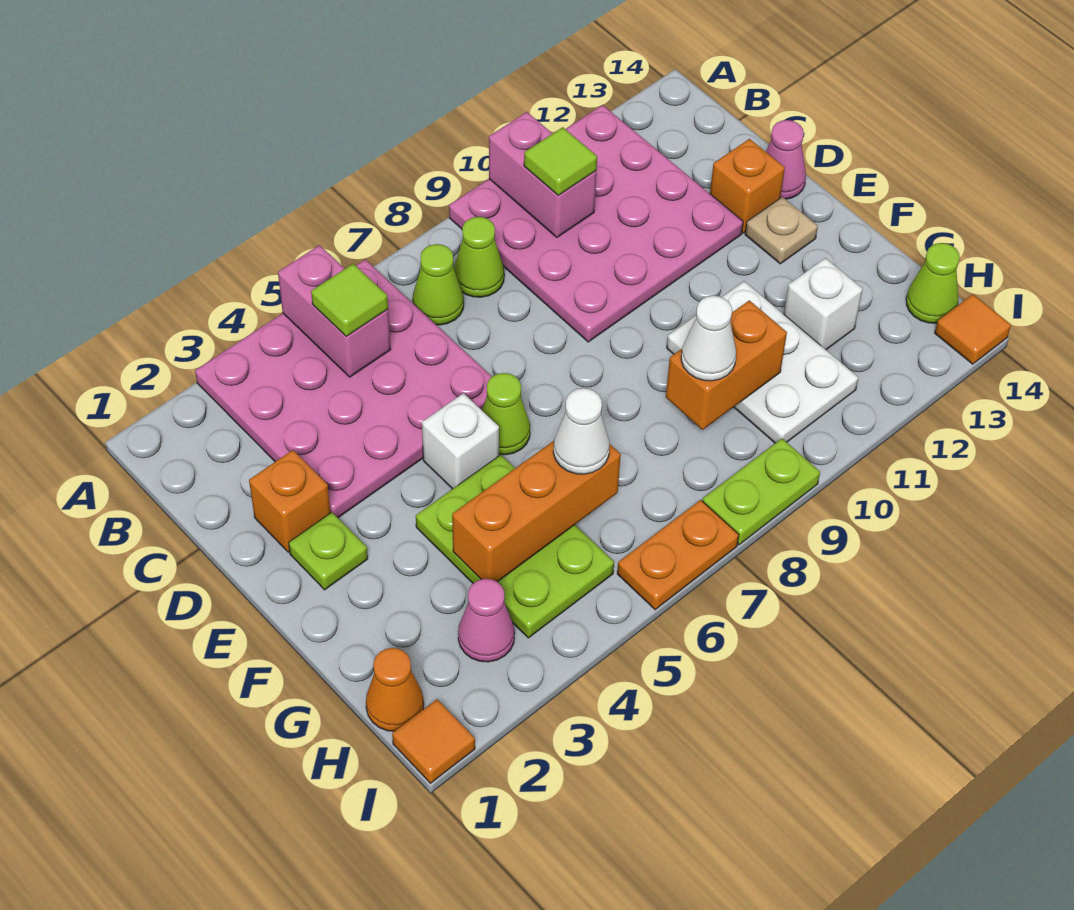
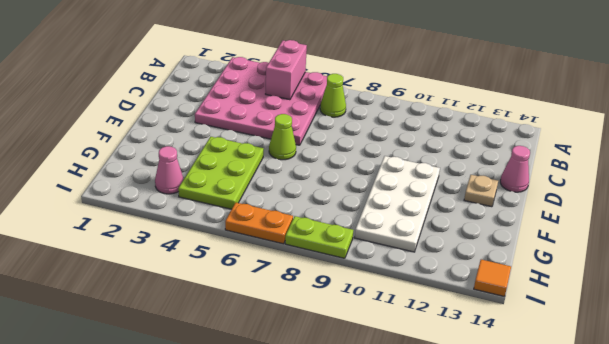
white 2x4 plate [355,156,440,252] -> white 2x3 plate [667,281,858,443]
none -> pink 4x4 plate [449,105,743,342]
none -> lime 1x1 cone [454,217,504,297]
none -> orange 1x1 brick [249,450,331,552]

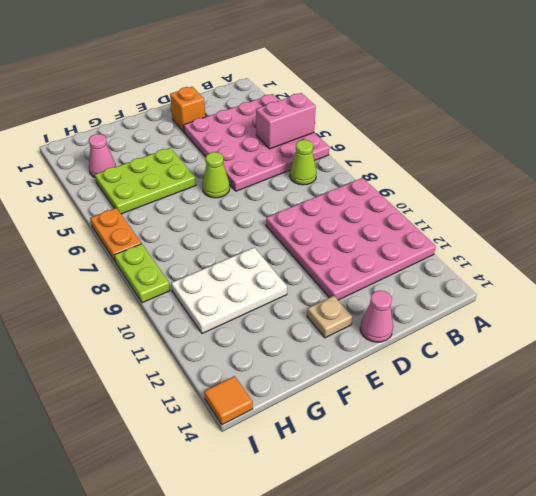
none -> lime 1x1 cone [454,217,504,297]
none -> orange 1x1 brick [710,139,785,233]
none -> lime 1x1 plate [289,512,368,590]

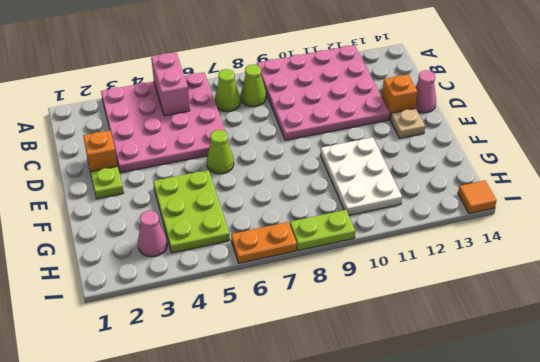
none -> white 1x1 brick [422,393,499,489]
none -> white 1x1 brick [784,258,863,350]
none -> orange 1x1 cone [366,648,424,731]

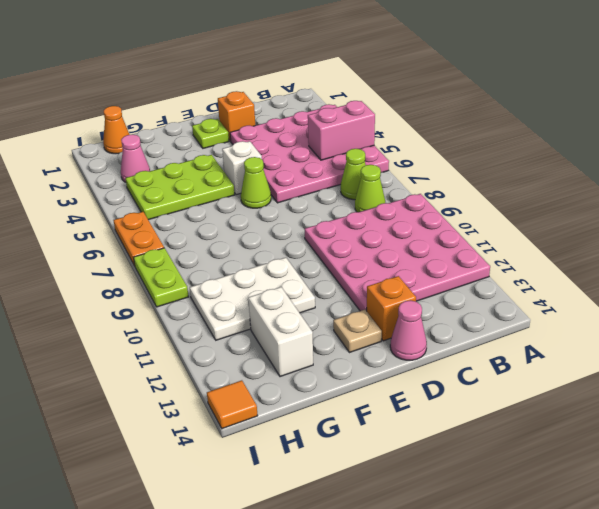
white 1x2 brick [248,287,313,377] -> white 1x1 brick [784,258,863,350]
none -> lime 1x1 cone [906,243,960,323]
none -> orange 1x1 tile [392,699,475,783]
none -> pink 1x2 brick [489,112,596,237]

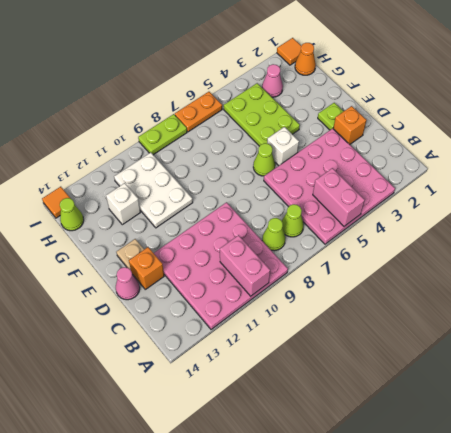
none -> orange 1x3 brick [452,441,621,582]
none -> orange 1x2 brick [666,300,787,430]
none -> lime 1x1 tile [311,264,388,337]

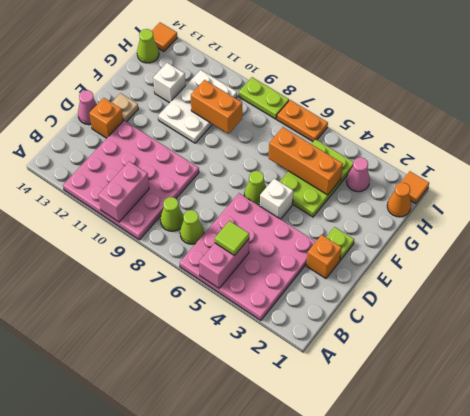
none -> lime 1x1 tile [524,127,597,196]
none -> white 1x1 cone [553,388,610,474]
none -> white 1x1 cone [681,296,736,381]

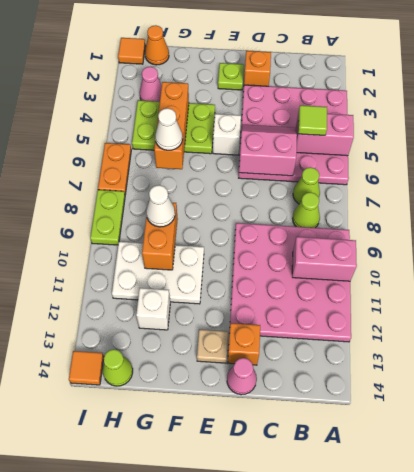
pink 2x2 slope [239,125,297,176] -> none
none -> lime 1x1 cone [482,373,530,455]
none -> lime 1x1 tile [524,127,597,196]

